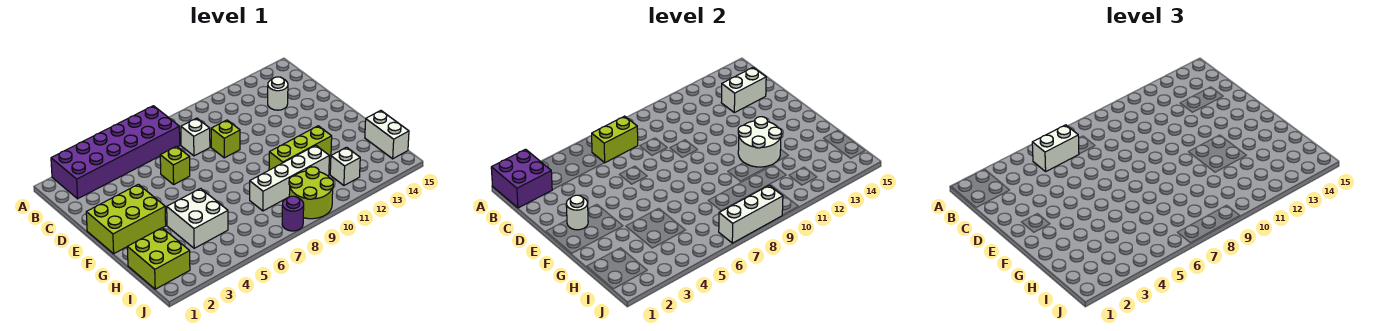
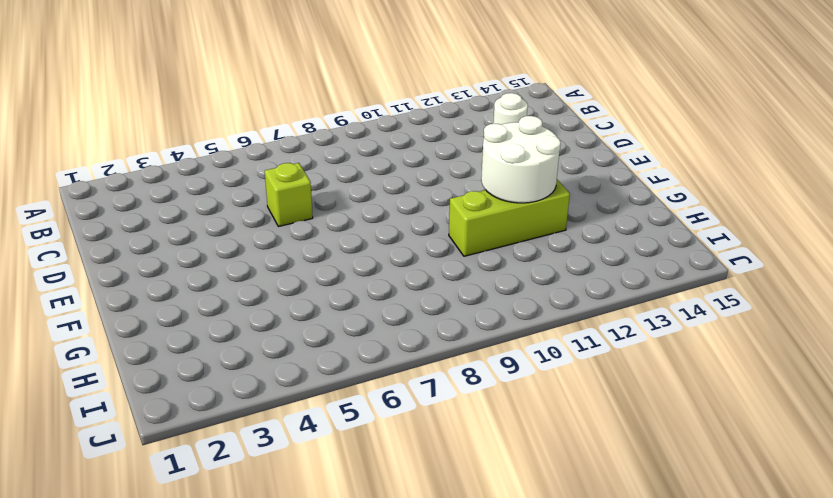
none -> purple 2x6 brick [51,106,180,199]
none -> white 1x1 brick [181,118,210,156]
none -> lime 1x1 brick [211,120,240,158]

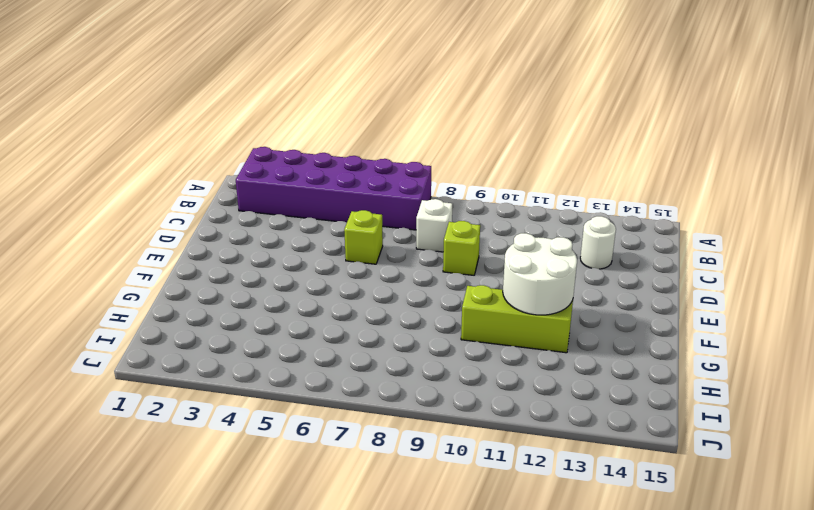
none -> lime 2x3 brick [86,184,166,254]
none -> white 2x2 brick [167,188,228,248]
none -> lime 2x2 brick [127,228,190,289]

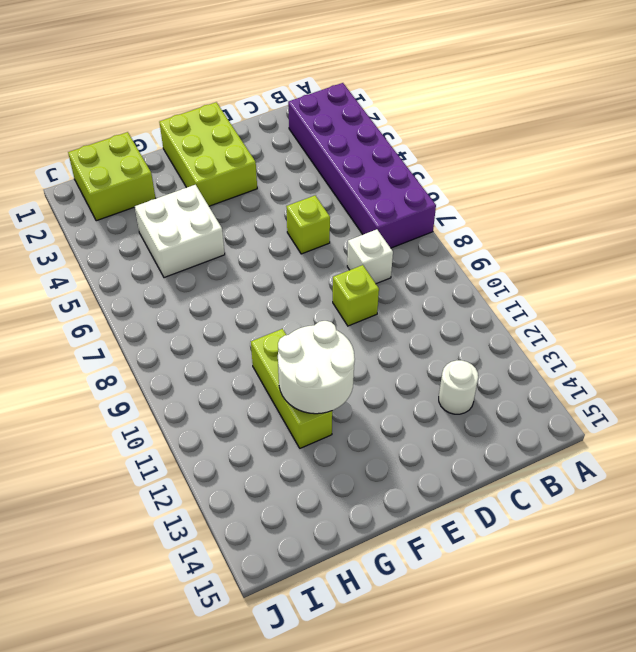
none -> white 1x4 brick [250,145,329,211]
none -> white 1x2 brick [365,111,409,159]
none -> lime 2x2 round brick [289,167,333,219]

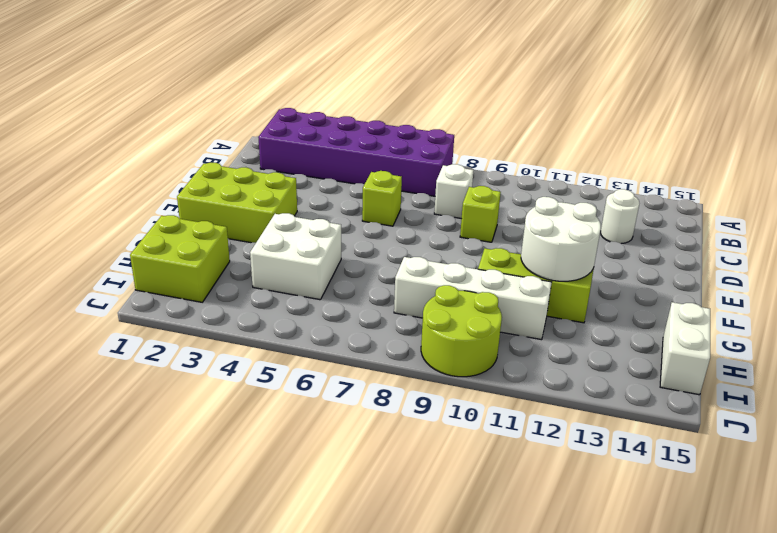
none -> white 1x1 brick [330,147,360,185]
none -> purple 1x1 round brick [282,196,304,231]
none -> purple 2x2 brick [491,149,552,208]

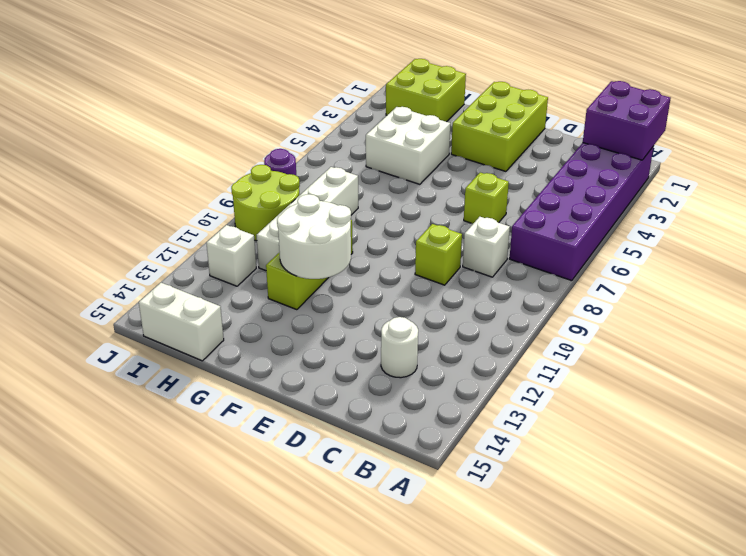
none -> lime 1x2 brick [592,116,638,163]
none -> white 1x2 brick [721,67,766,113]
none -> white 1x1 round brick [566,195,588,230]

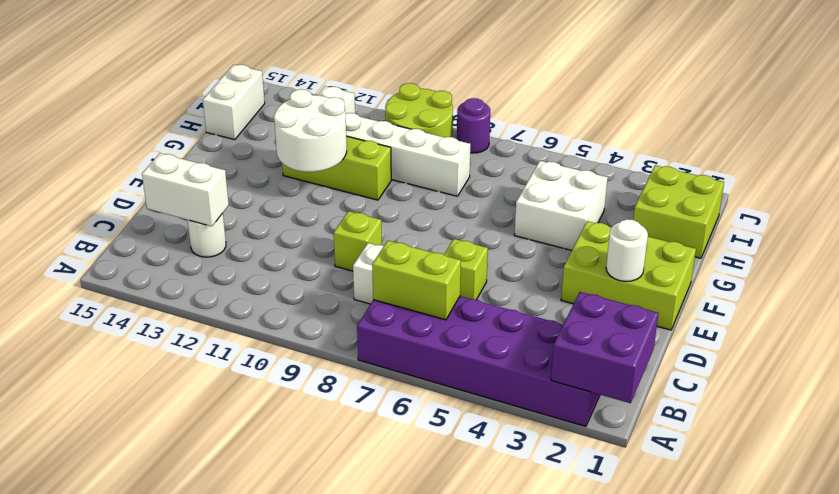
none -> white 1x3 brick [719,185,783,243]
none -> white 1x2 brick [1032,125,1079,171]

